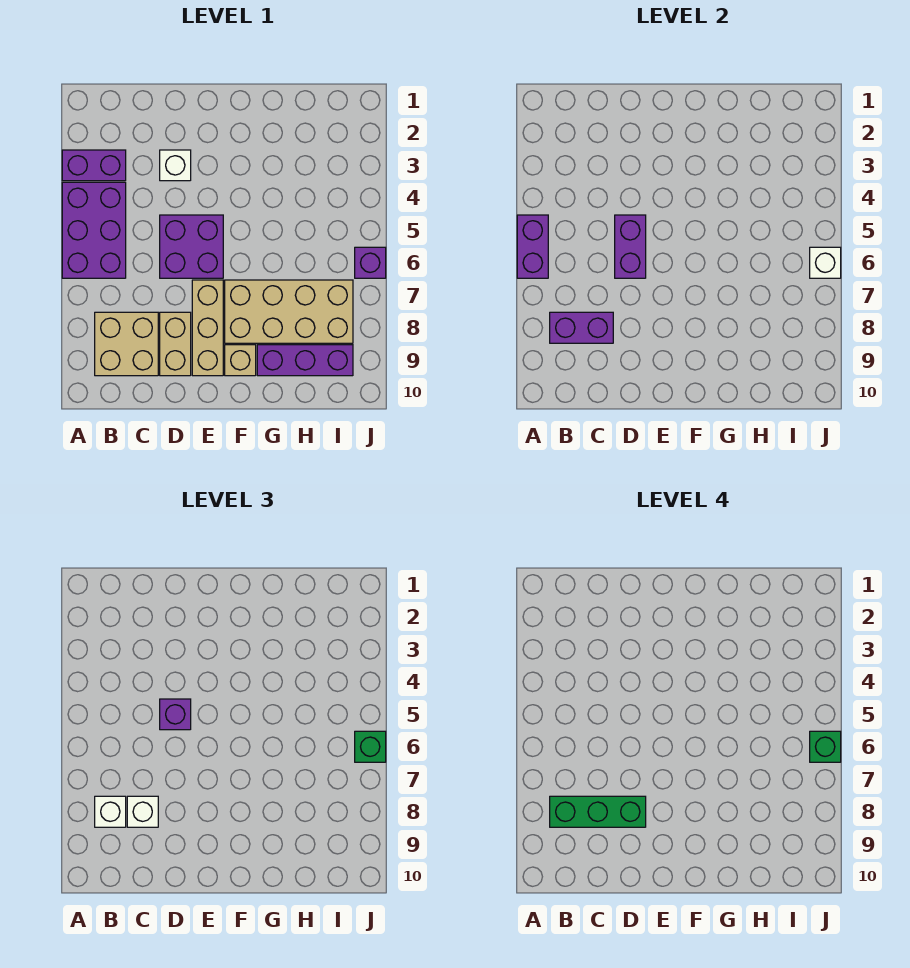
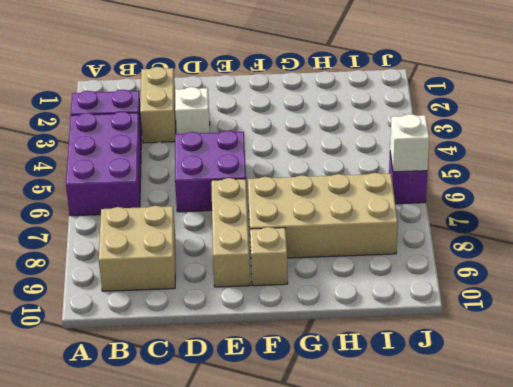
tan 1x2 brick [140,67,176,143] -> tan 1x2 brick moved to [160,312,191,376]
none -> purple 1x3 brick [257,345,353,376]
none -> purple 1x2 brick [517,215,548,278]
none -> purple 1x2 brick [550,312,613,343]

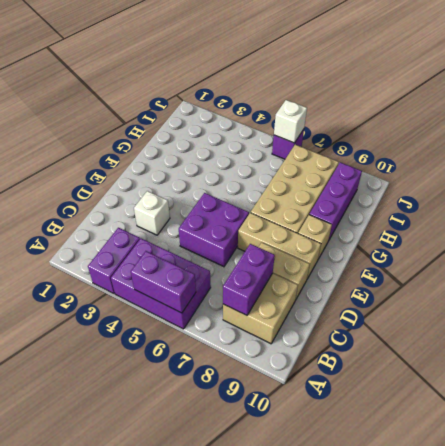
none -> purple 1x2 brick [615,215,646,278]
none -> white 1x1 brick [95,796,126,827]
none -> white 1x1 brick [127,796,158,827]

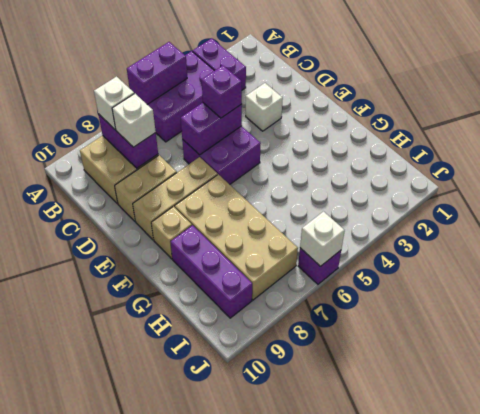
none -> green 1x1 brick [355,731,386,762]
none -> green 1x3 brick [550,796,646,827]
none -> green 1x1 brick [810,731,841,762]

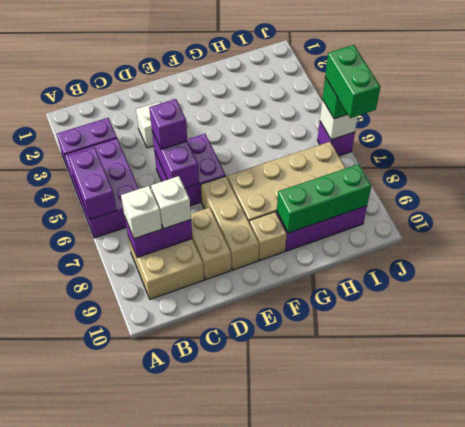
green 1x3 brick [277,164,371,233] -> green 1x3 brick moved to [550,796,646,827]
green 1x2 brick [325,45,380,118] -> green 1x1 brick [810,731,841,762]

